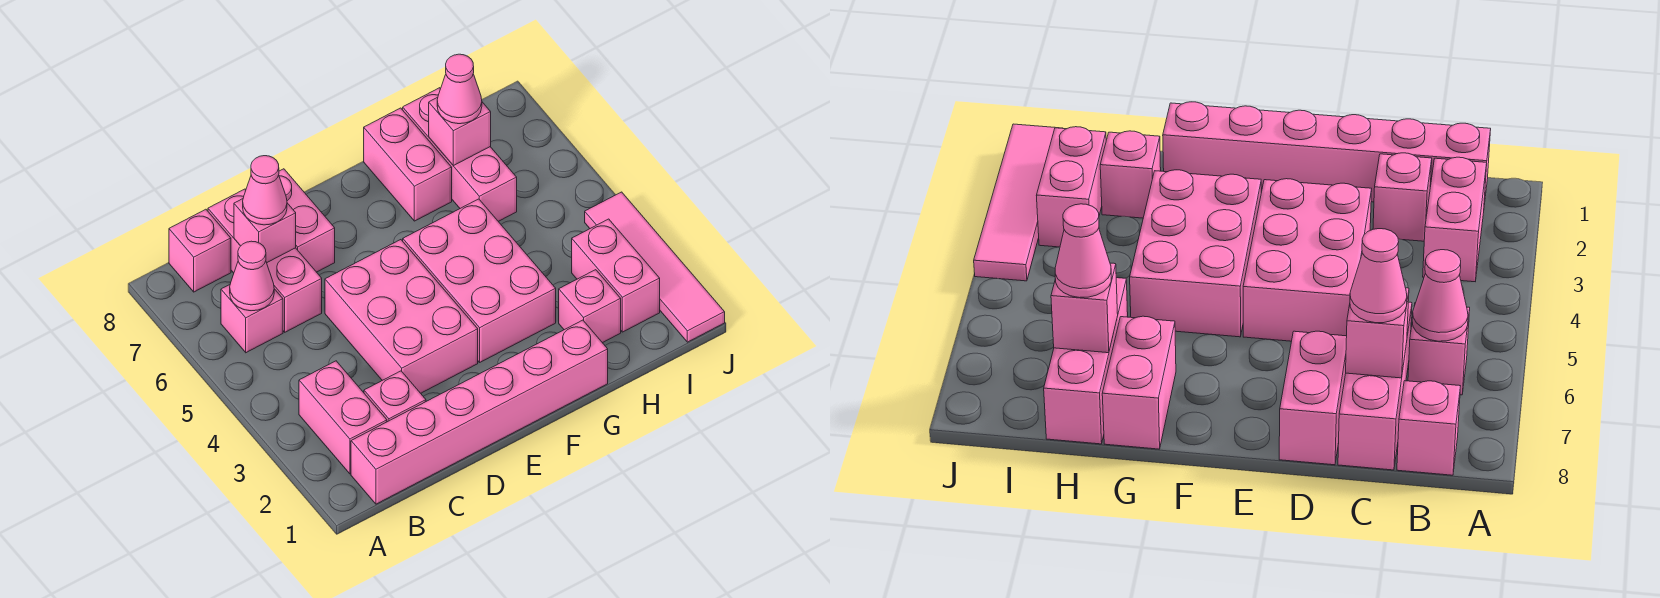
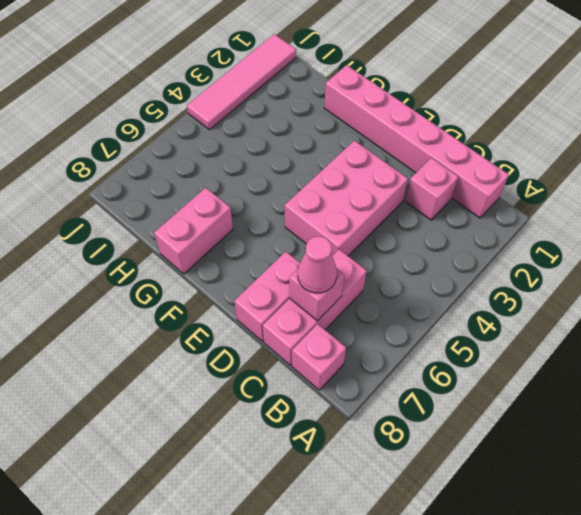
none -> pink 1x2 brick [299,361,387,474]
none -> pink 1x1 brick [221,285,283,353]
none -> pink 2x3 brick [403,199,556,362]

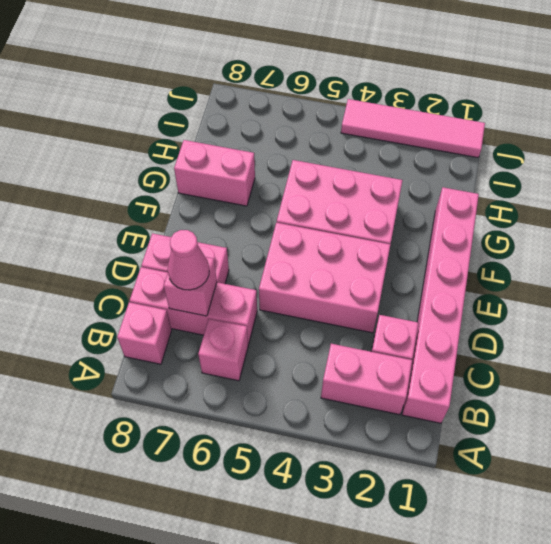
none -> pink 1x1 brick [559,270,621,343]
none -> pink 1x3 brick [403,88,517,221]
none -> pink 1x2 brick [572,219,660,332]

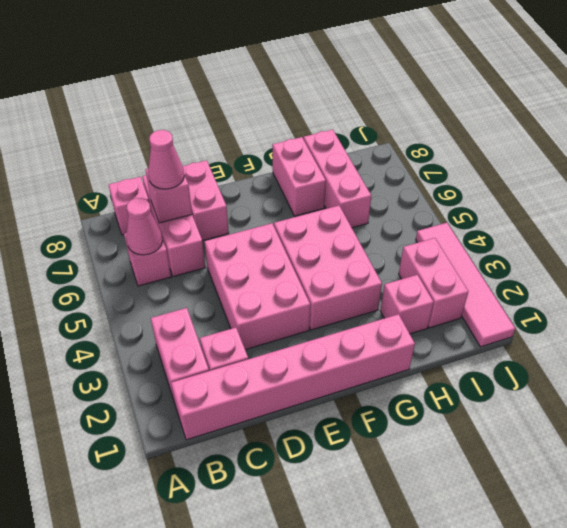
none -> pink 1x1 brick [429,97,491,166]
none -> pink 1x1 cone [437,54,482,124]

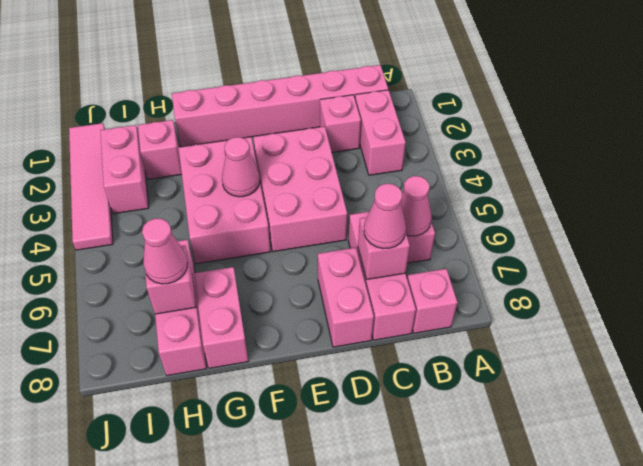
pink 1x1 cone [222,137,260,197] -> none

